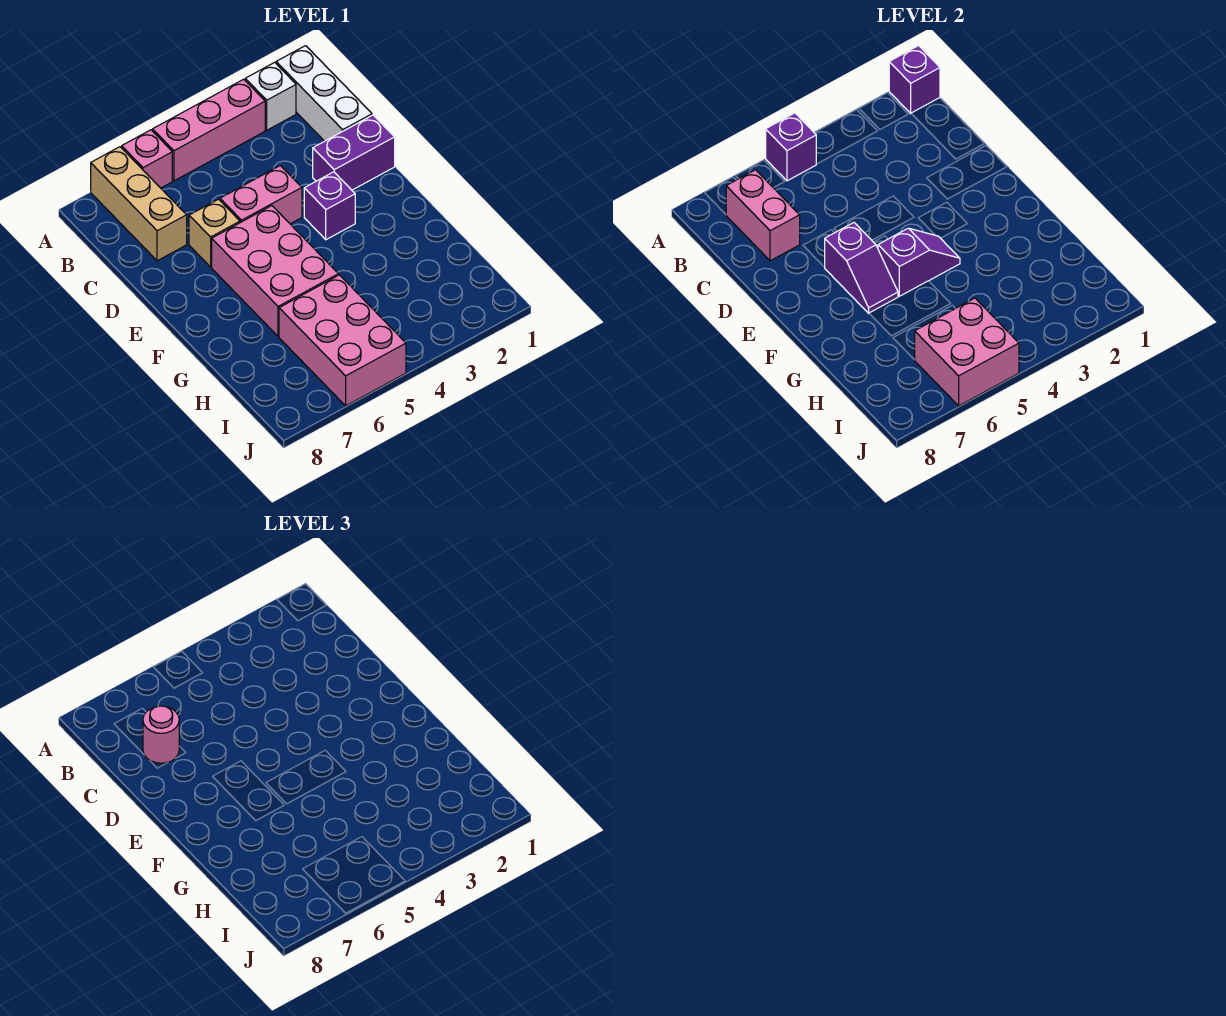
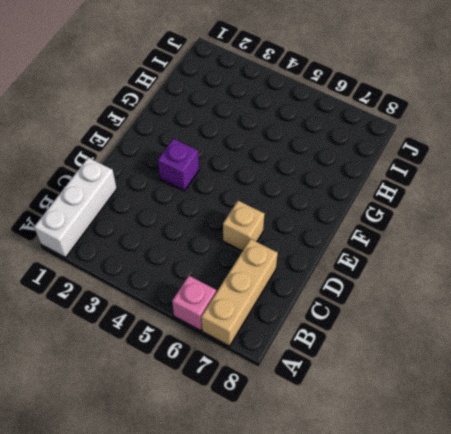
none -> white 1x1 brick [245,62,296,130]
none -> pink 1x3 brick [153,79,265,181]
none -> purple 1x2 brick [313,115,395,190]

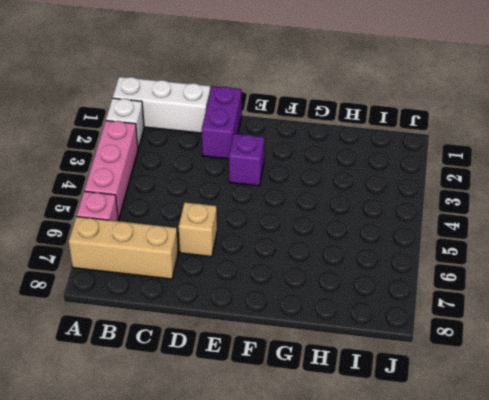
none -> pink 1x2 brick [220,166,302,224]
none -> pink 2x3 brick [212,206,338,336]
none -> pink 2x3 brick [279,275,406,406]

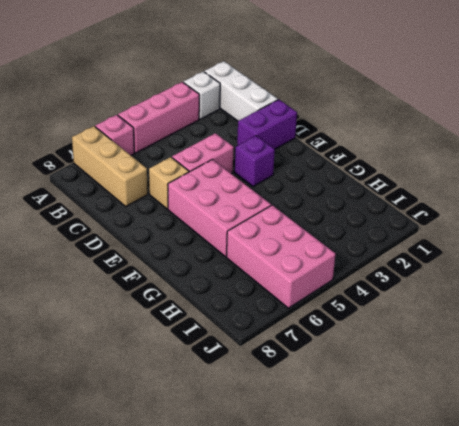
none -> purple 1x1 brick [889,46,940,113]
none -> purple 1x1 brick [766,113,816,181]
none -> pink 1x2 brick [726,170,800,261]

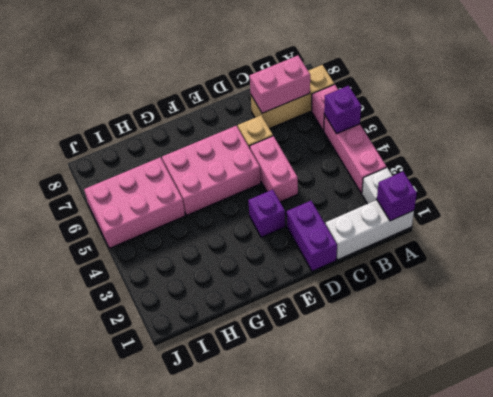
none -> purple 1x2 slope [825,223,898,313]
none -> purple 1x2 slope [878,228,960,296]
none -> pink 2x2 brick [915,298,1019,406]

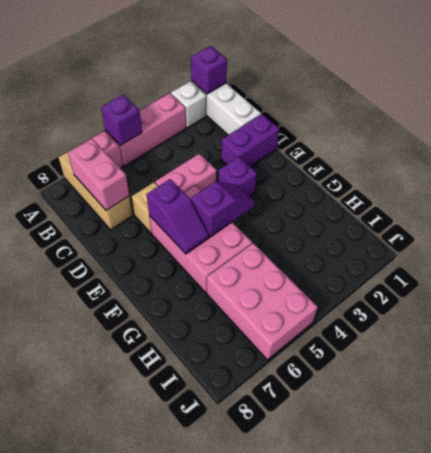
none -> pink 2x2 brick [915,298,1019,406]
none -> pink 1x1 round brick [143,706,179,763]

